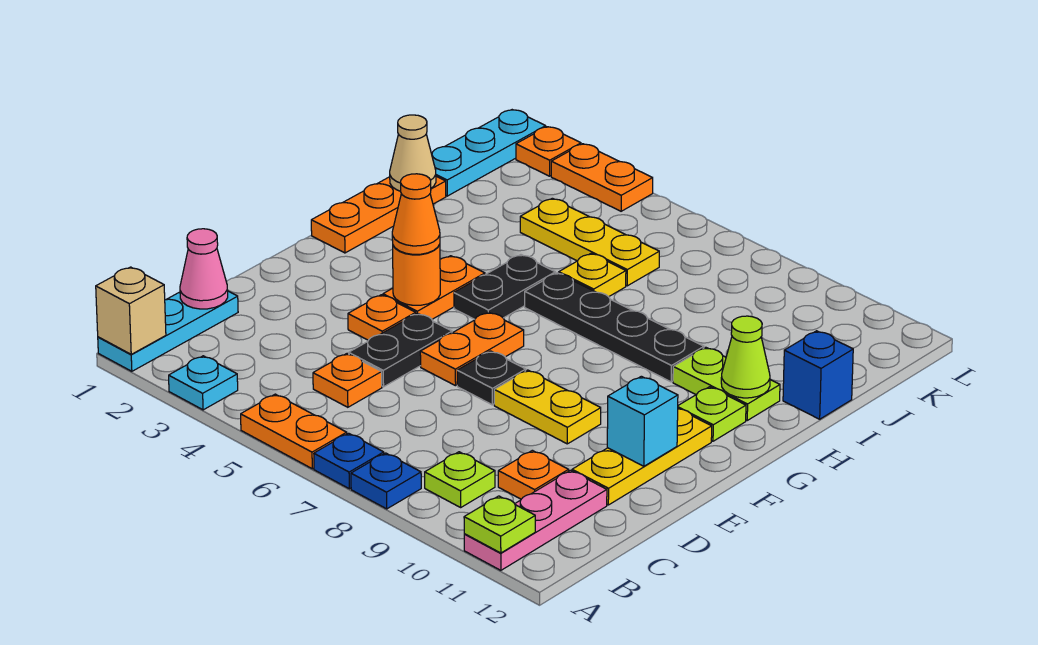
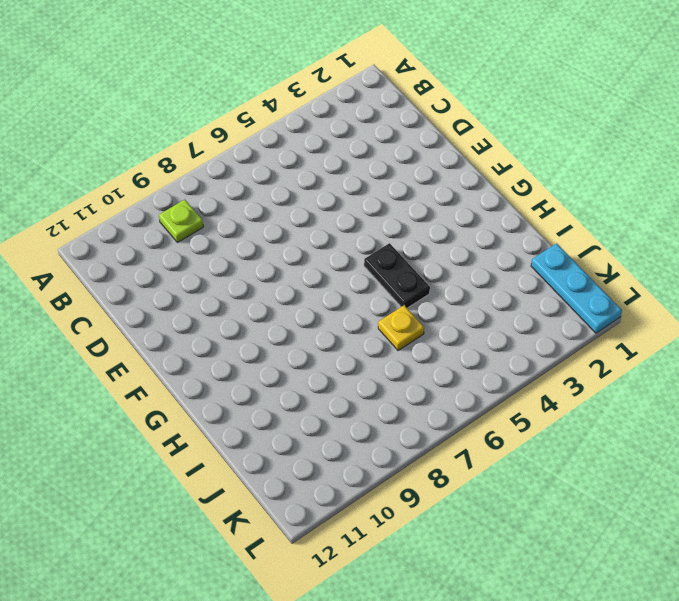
none -> cyan 1x3 plate [98,291,238,371]
none -> cyan 1x1 plate [169,356,238,410]
none -> orange 1x2 plate [241,394,347,469]
none -> blue 1x1 plate [314,433,384,489]

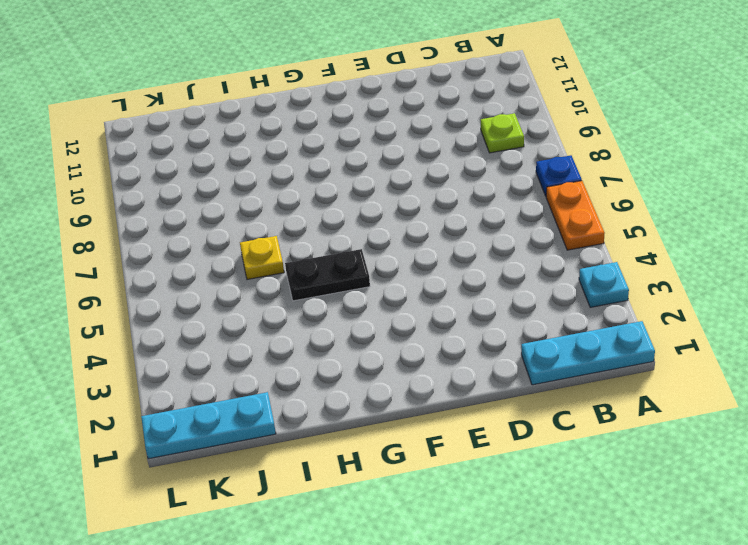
none -> blue 1x1 plate [351,453,421,509]
none -> pink 1x3 plate [464,470,607,570]
none -> orange 1x1 plate [313,354,382,407]
none -> orange 1x1 plate [498,450,569,499]

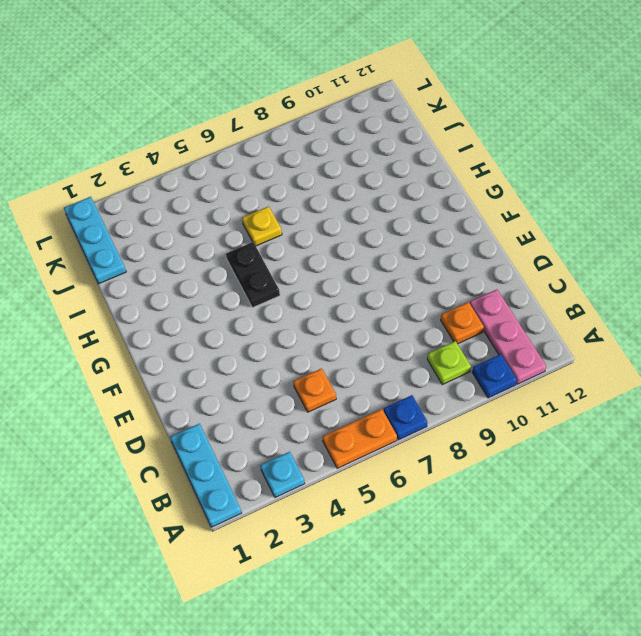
blue 1x1 plate [472,354,517,398] -> blue 1x1 plate moved to [351,453,421,509]
none -> black 1x2 plate [349,313,452,387]
none -> yellow 1x3 plate [572,409,712,505]
none -> orange 1x1 plate [348,295,416,340]
none -> orange 1x2 plate [420,312,524,386]

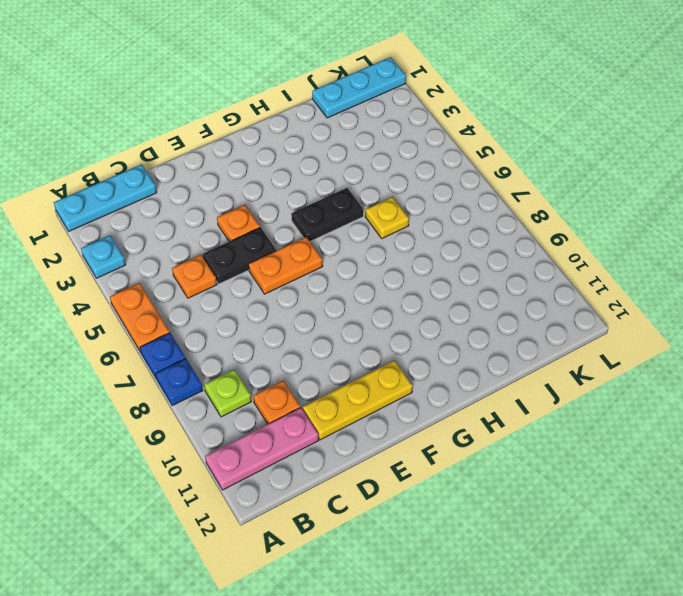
none -> black 1x1 plate [457,351,526,405]
none -> yellow 1x2 plate [494,370,601,444]
none -> orange 1x2 plate [383,256,485,319]
none -> orange 1x3 plate [311,176,446,253]

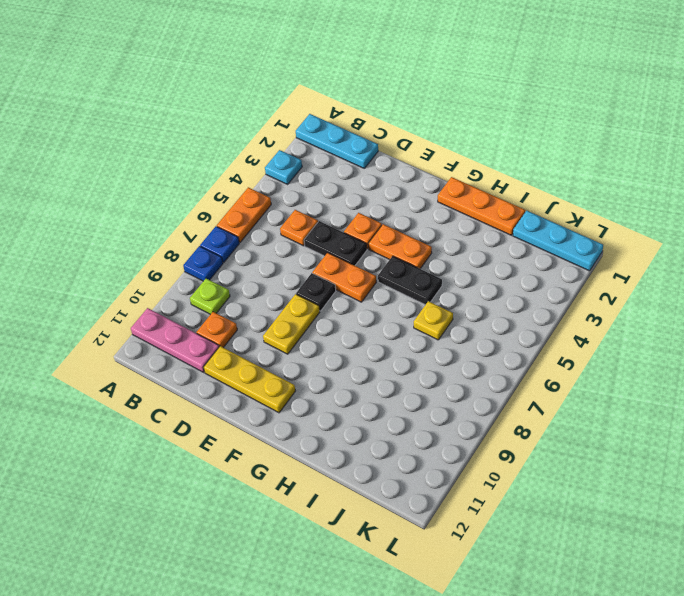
none -> lime 1x1 plate [678,387,746,441]
none -> black 1x4 plate [525,273,704,382]
none -> lime 1x2 plate [673,347,780,420]
none -> blue 1x1 brick [783,331,853,419]

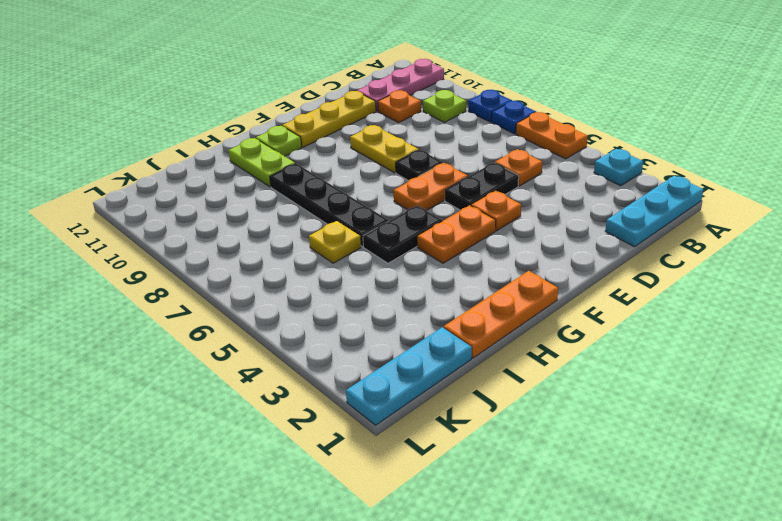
none -> blue 1x1 brick [783,331,853,419]
none -> yellow 1x3 plate [520,198,659,286]
none -> orange 1x1 plate [516,127,581,176]
none -> orange 1x2 plate [551,144,653,211]

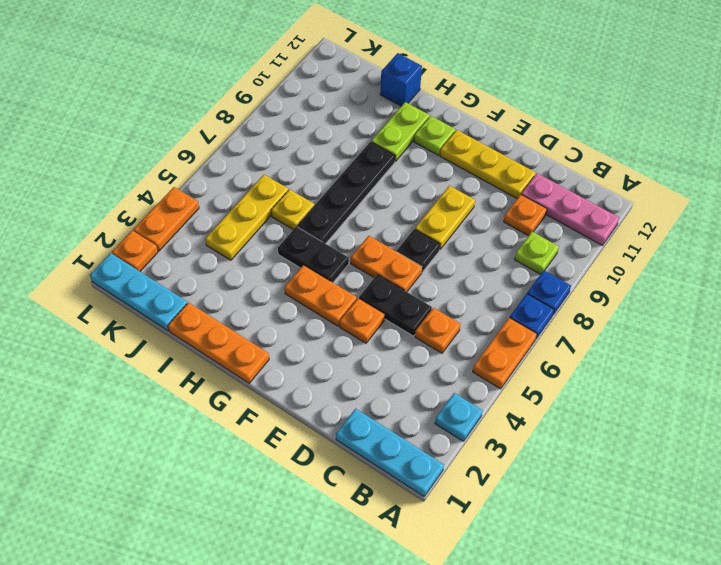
none -> tan 1x1 brick [96,267,166,354]
none -> lime 1x1 plate [464,496,535,553]
none -> pink 1x1 cone [180,229,228,309]
none -> cyan 1x1 brick [607,376,678,466]

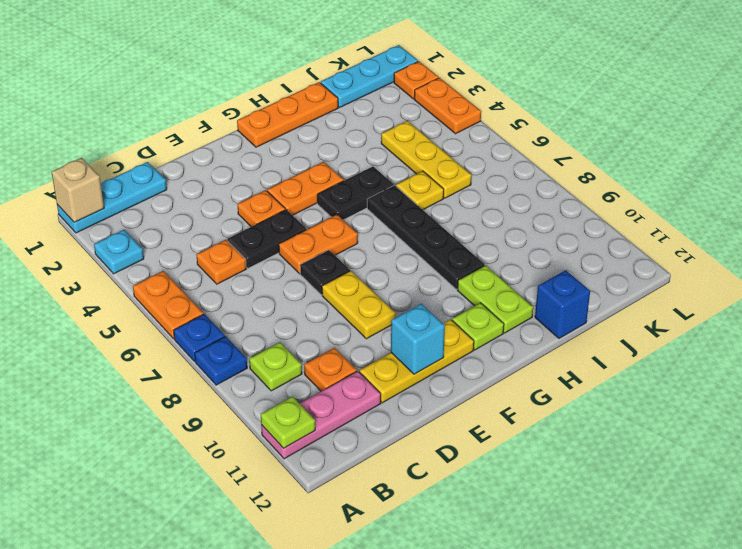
none -> pink 1x1 cone [180,229,228,309]
none -> orange 1x1 round brick [393,244,440,305]
none -> lime 1x1 cone [721,316,770,398]
none -> tan 1x1 cone [390,115,436,191]

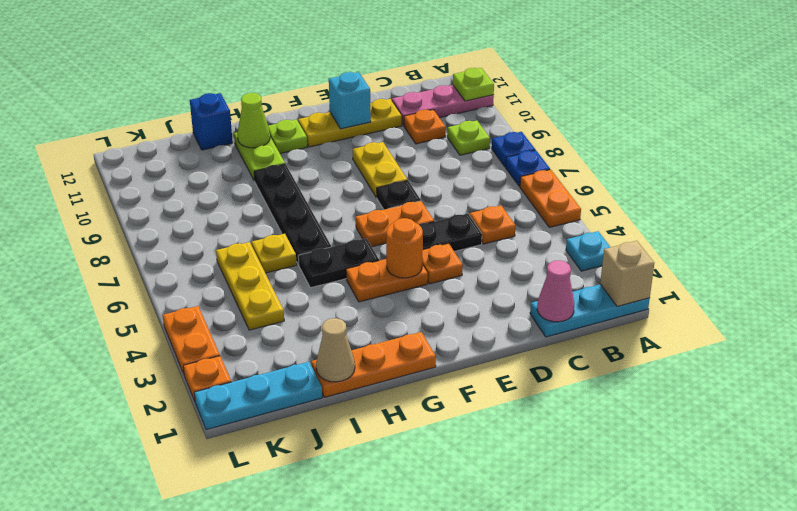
none -> orange 1x1 cone [392,174,440,254]

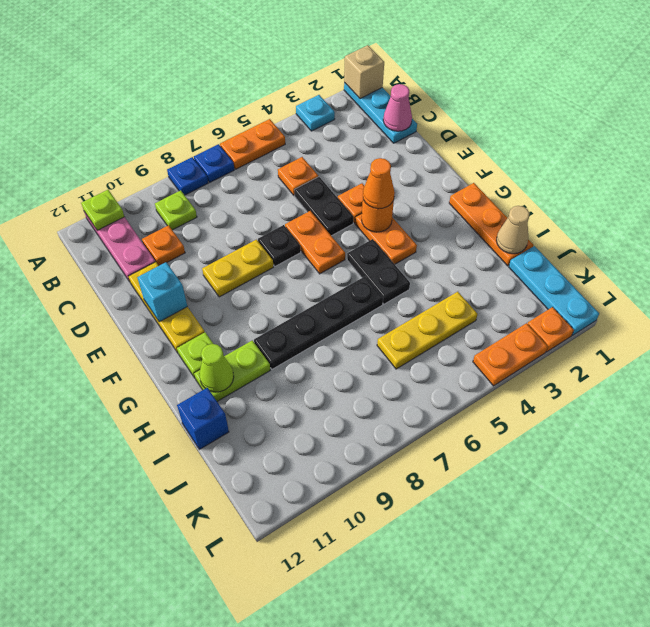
none -> yellow 1x1 plate [559,254,626,297]

